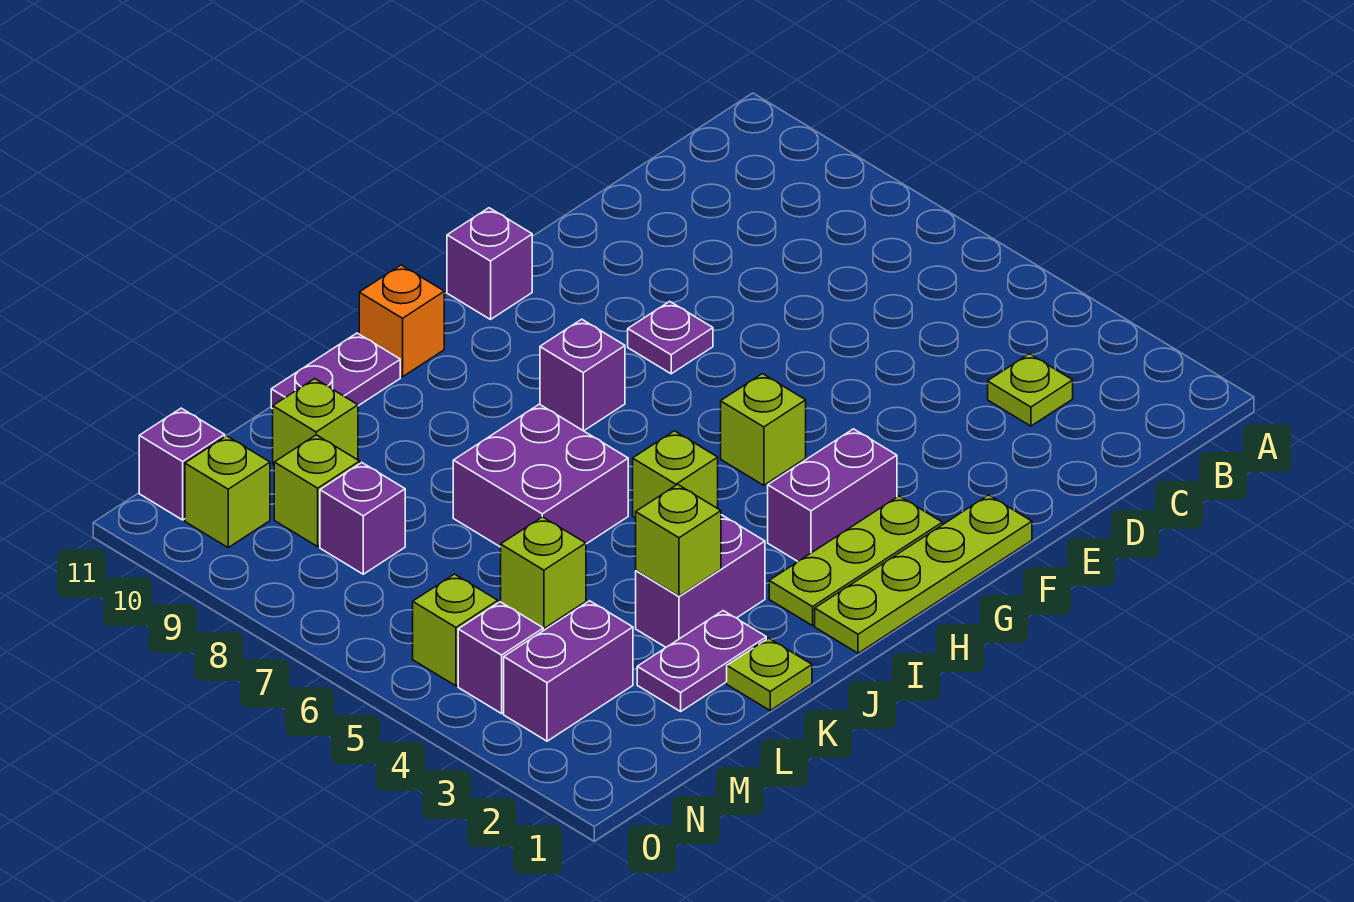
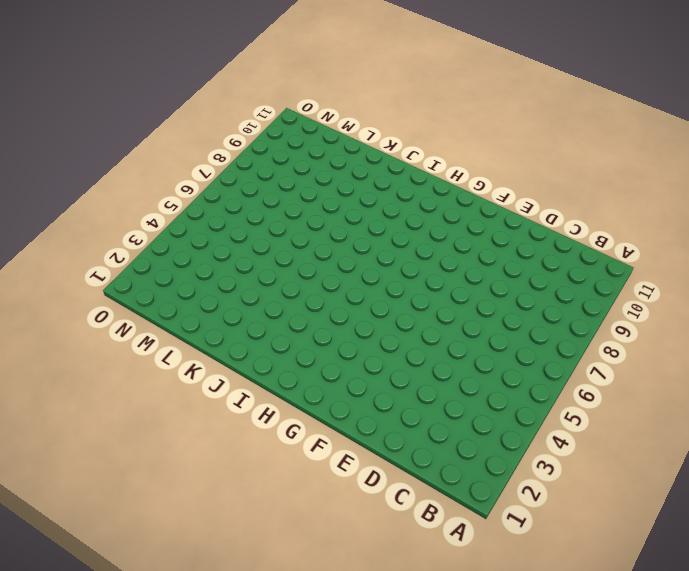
none -> lime 1x1 plate [988,354,1073,426]
none -> lime 1x4 plate [815,495,1032,653]
none -> purple 1x1 plate [628,301,713,374]

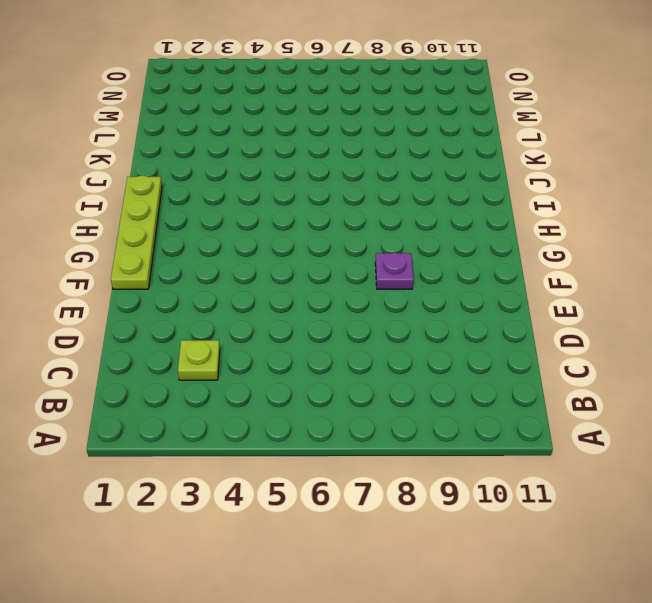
none -> lime 1x3 plate [769,496,942,626]
none -> purple 1x2 brick [768,429,897,561]
none -> lime 1x1 brick [721,374,806,485]

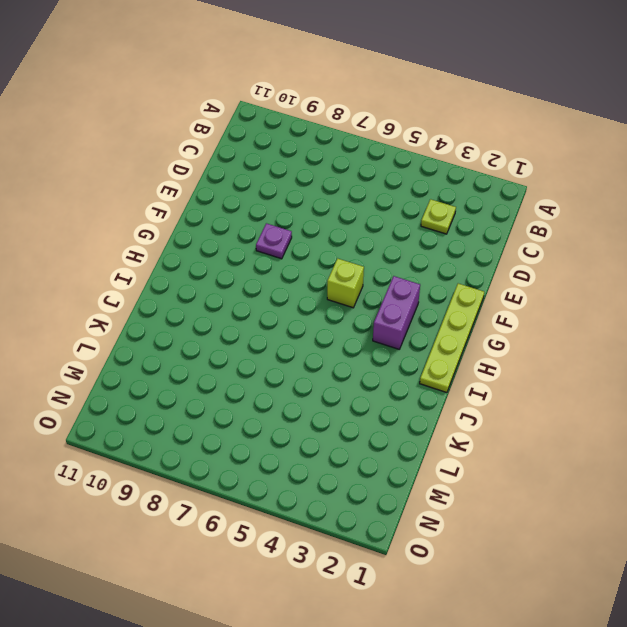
none -> lime 1x3 plate [769,496,942,626]
none -> purple 1x1 brick [447,208,532,319]
none -> purple 1x1 brick [540,319,625,431]

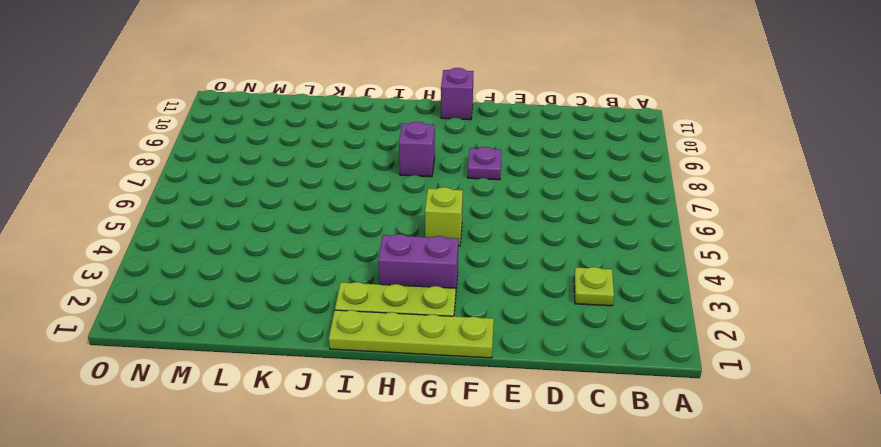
none -> lime 1x1 brick [633,431,718,518]
none -> orange 1x1 brick [359,265,444,377]
none -> purple 1x2 brick [636,515,765,647]

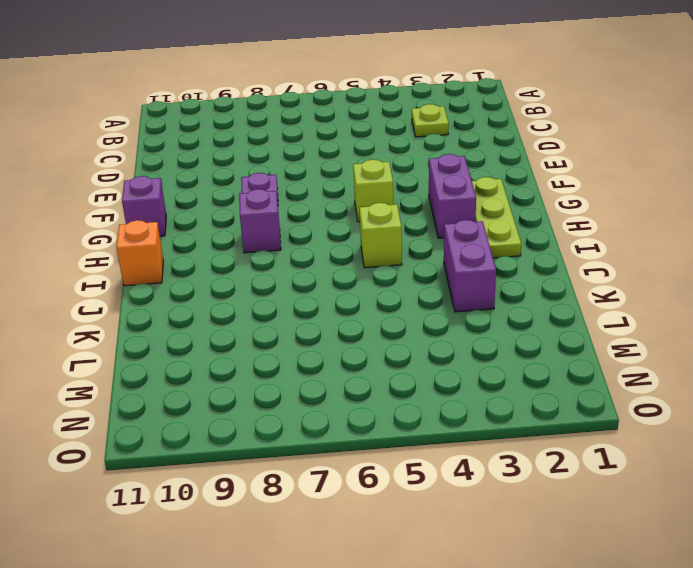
none -> lime 1x4 plate [815,495,1032,653]
none -> purple 2x2 brick [453,404,628,547]
none -> purple 1x2 plate [271,333,400,409]

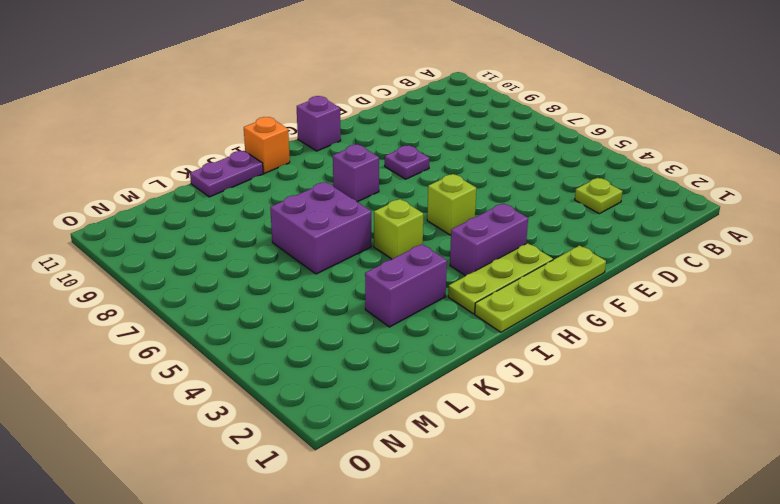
none -> lime 1x1 plate [727,638,812,710]
none -> purple 1x2 plate [637,611,766,711]
none -> lime 1x1 brick [501,517,586,629]

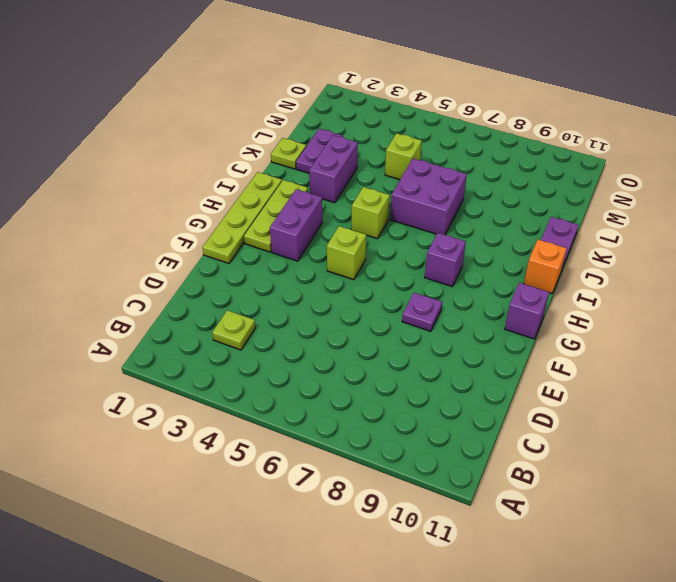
none -> lime 1x1 brick [273,379,358,465]
none -> purple 1x2 brick [504,601,633,741]
none -> purple 1x1 brick [320,463,405,574]

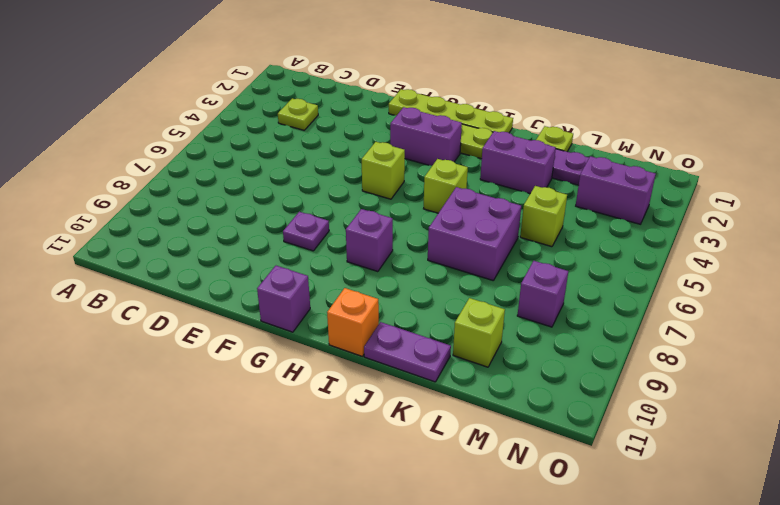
none -> lime 1x1 brick [274,435,360,547]
none -> purple 1x1 brick [458,602,543,714]
none -> lime 1x1 brick [413,574,498,686]

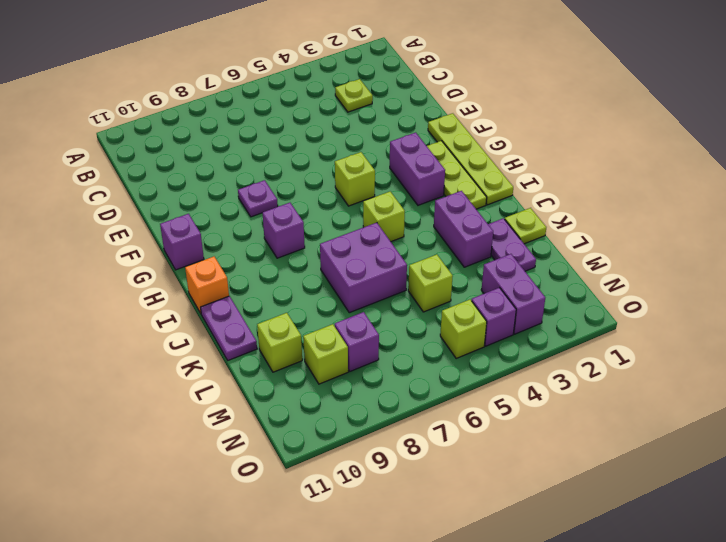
none -> lime 1x1 brick [185,436,270,547]
none -> purple 1x1 brick [139,408,225,520]
none -> lime 1x1 brick [636,484,721,596]

